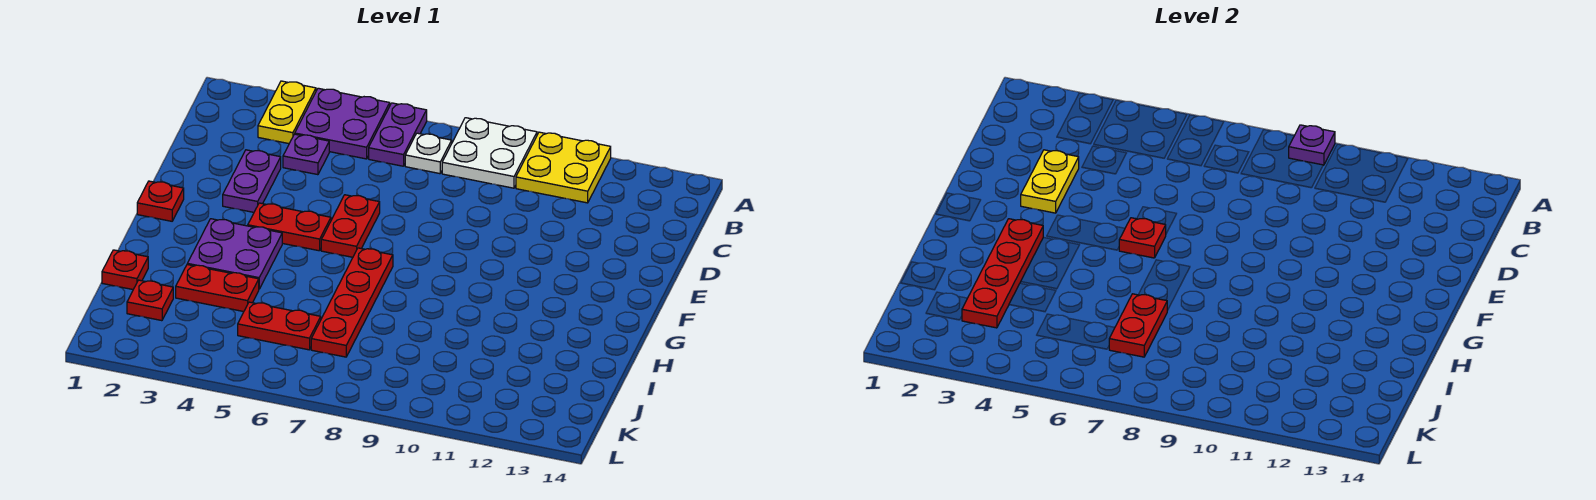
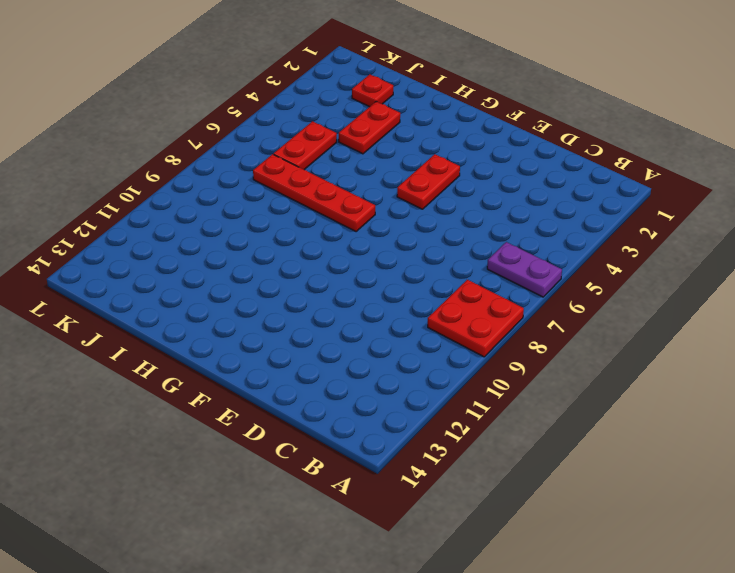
red 2x2 plate [428,280,524,357] -> white 2x2 plate [442,118,537,188]
none -> yellow 1x2 plate [258,81,316,144]
none -> purple 2x2 plate [295,88,390,159]
none -> yellow 2x2 plate [516,132,611,203]

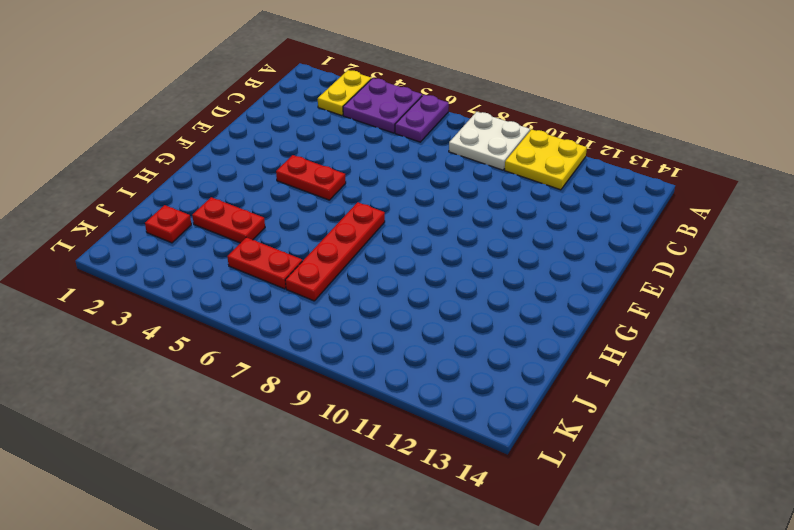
none -> white 1x1 plate [405,133,452,174]
none -> purple 1x1 plate [283,134,329,175]
none -> purple 1x2 plate [223,150,281,212]

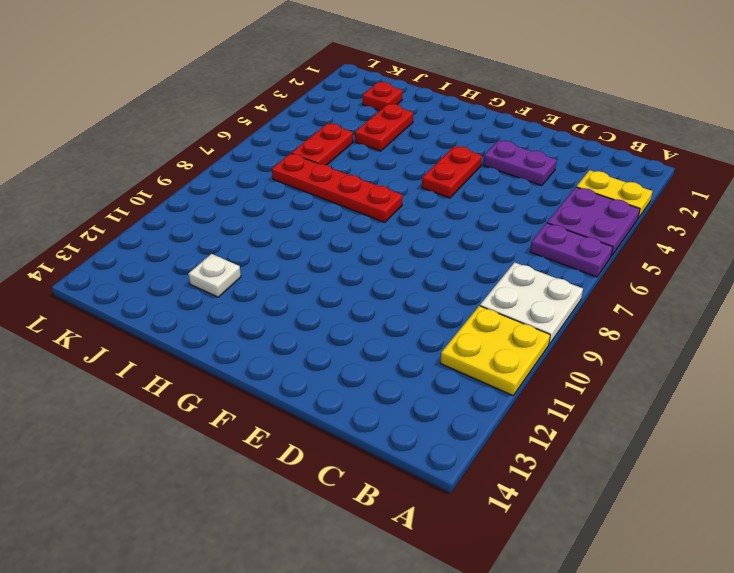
white 1x1 plate [188,254,241,297] -> white 1x1 plate moved to [405,133,452,174]
none -> purple 1x1 plate [283,134,329,175]
none -> red 1x2 plate [321,195,380,257]
none -> red 1x1 plate [137,181,184,221]

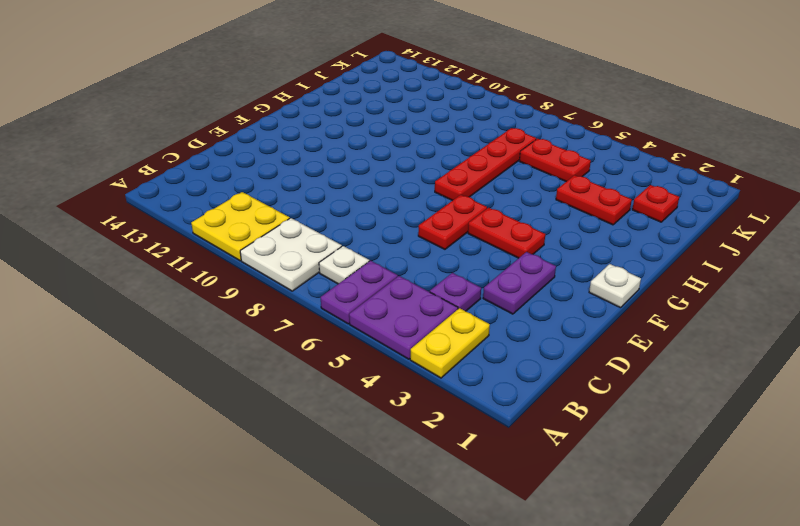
white 1x1 plate [589,264,641,308] -> red 1x1 plate [137,181,184,221]
none -> purple 2x2 plate [187,219,282,289]
none -> red 1x1 plate [102,250,148,289]
none -> purple 1x1 plate [1289,125,1335,165]

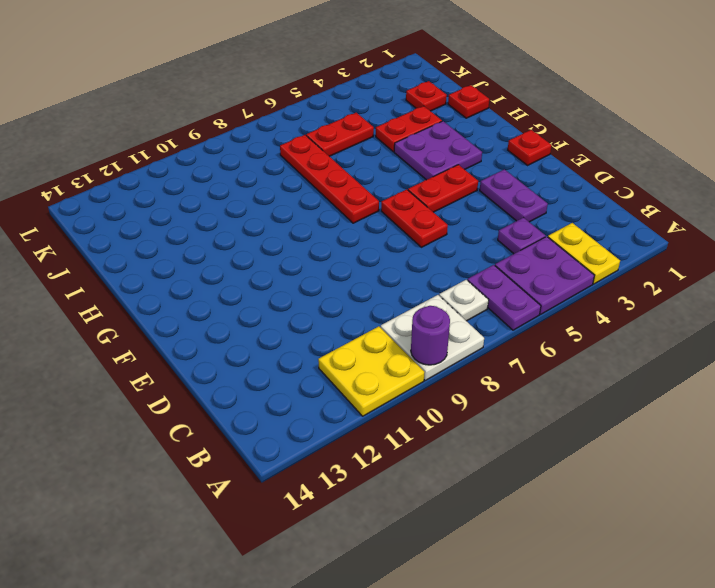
purple 1x1 round brick [411,306,450,365] -> purple 1x1 plate [1289,125,1335,165]
none -> yellow 1x2 plate [1021,150,1079,213]
none -> red 1x1 plate [1119,218,1166,258]
none -> red 1x4 plate [962,219,1043,328]

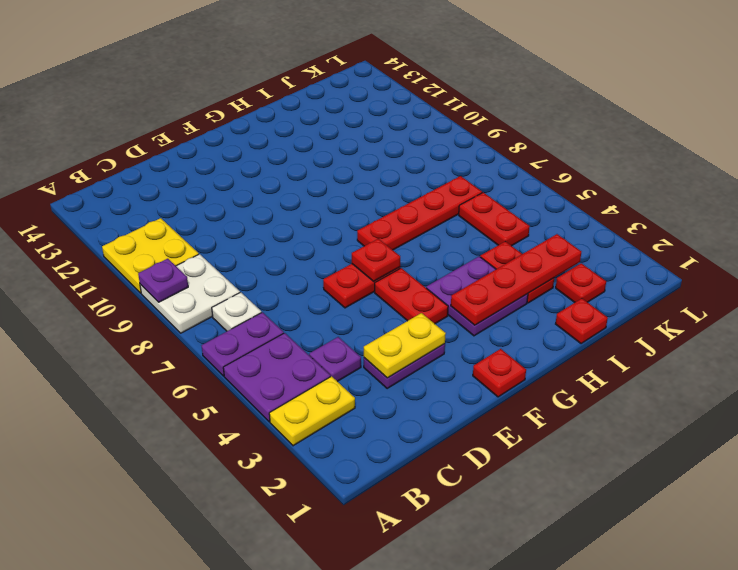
none -> red 1x2 plate [1109,294,1168,357]

